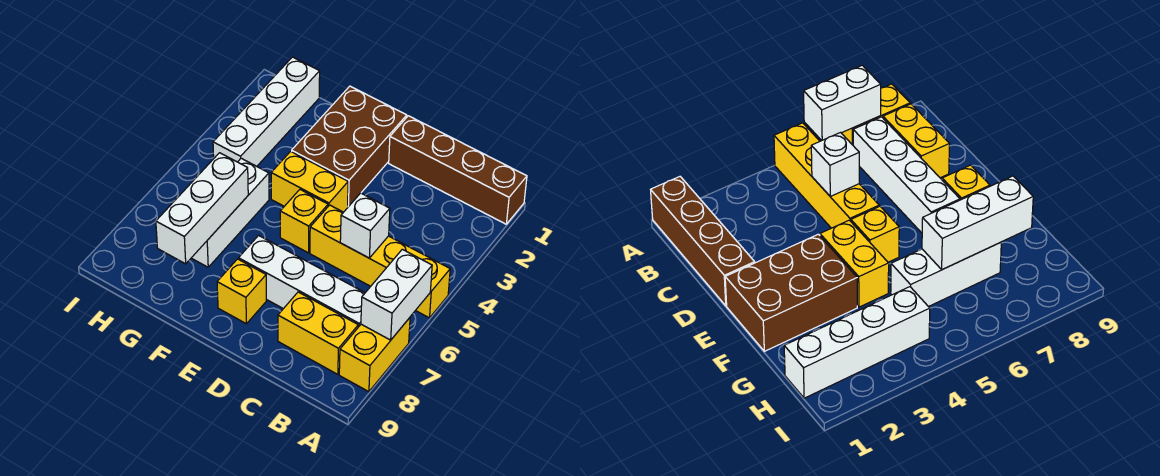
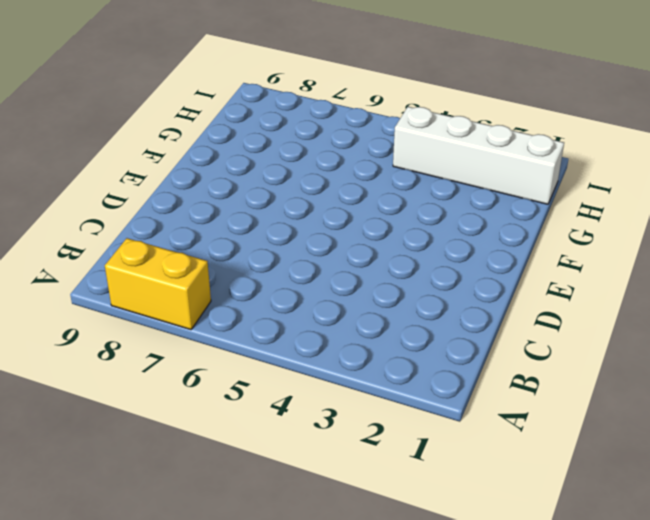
none -> brown 1x4 brick [389,116,527,224]
none -> yellow 1x4 brick [310,205,450,318]
none -> white 1x4 brick [239,235,365,327]

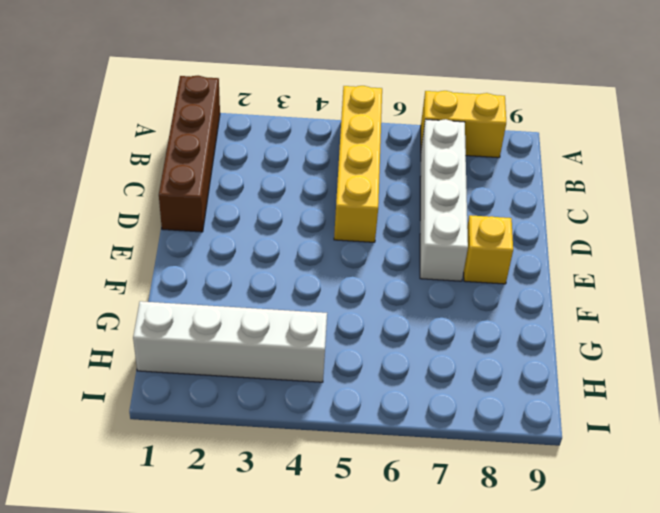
none -> yellow 1x2 brick [278,292,358,374]
none -> brown 2x3 brick [292,86,407,207]
none -> yellow 1x2 brick [271,151,348,212]

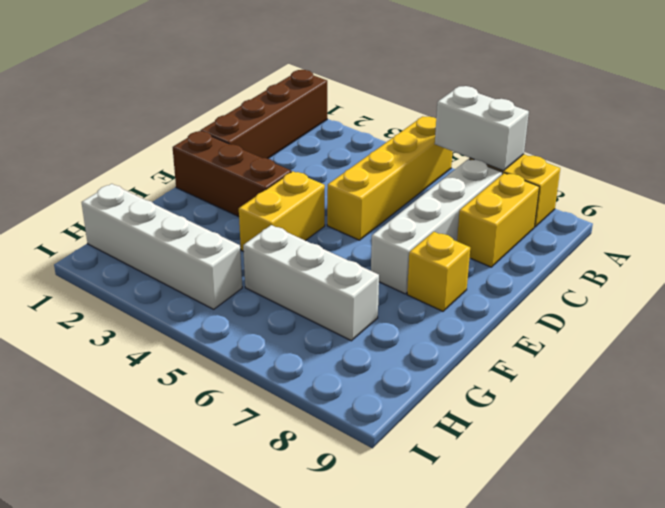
brown 1x3 brick [173,131,291,217] -> brown 2x3 brick [292,86,407,207]
none -> yellow 1x1 brick [280,190,328,253]
none -> white 1x1 brick [340,193,390,258]
none -> white 1x3 brick [156,153,248,264]

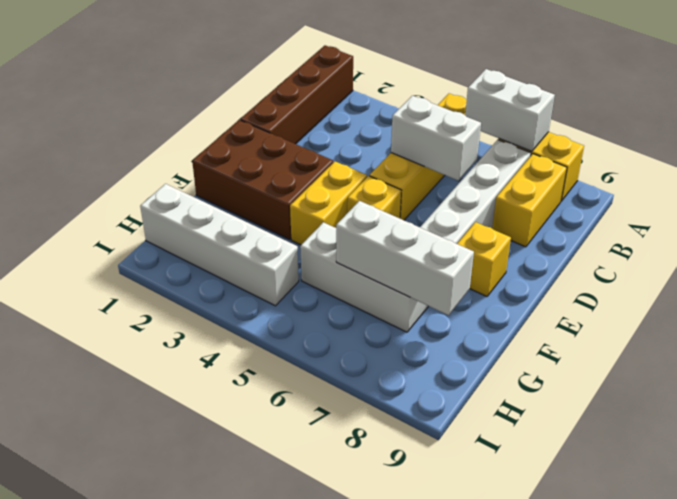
white 1x2 brick [391,96,481,181] -> white 1x1 brick [340,193,390,258]

